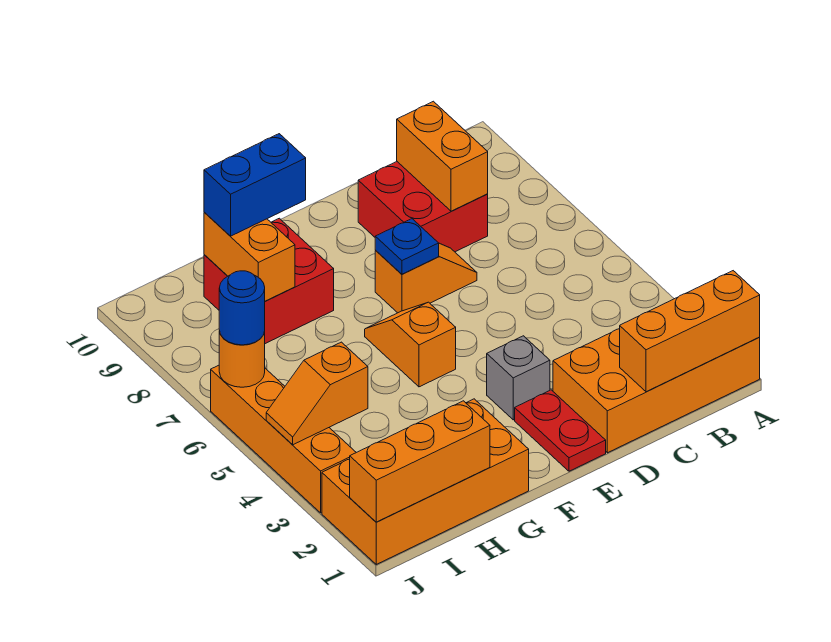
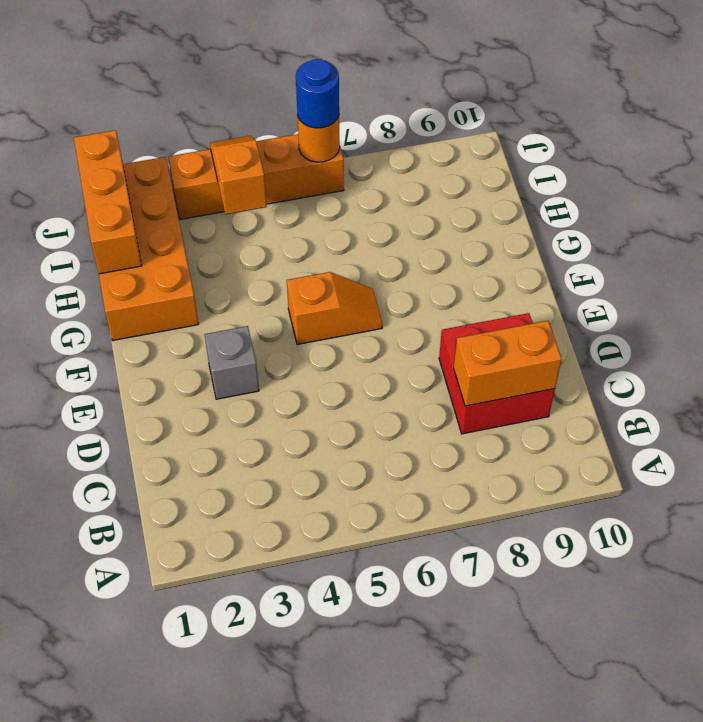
none -> orange 2x4 brick [553,329,760,453]
none -> orange 1x2 slope [375,243,477,313]
none -> red 1x2 plate [515,390,606,471]

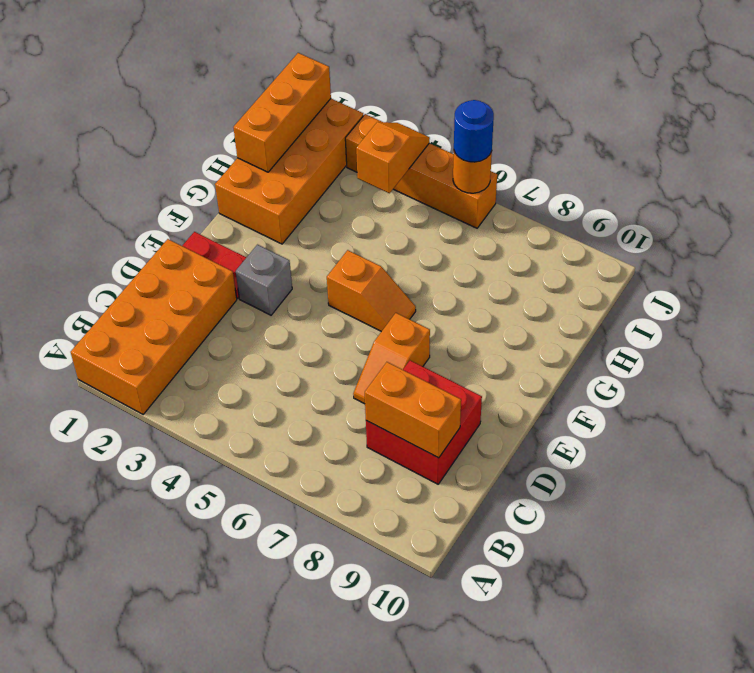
none -> red 2x2 brick [204,218,334,344]
none -> orange 1x3 brick [620,271,760,392]
none -> blue 1x1 plate [375,219,439,274]

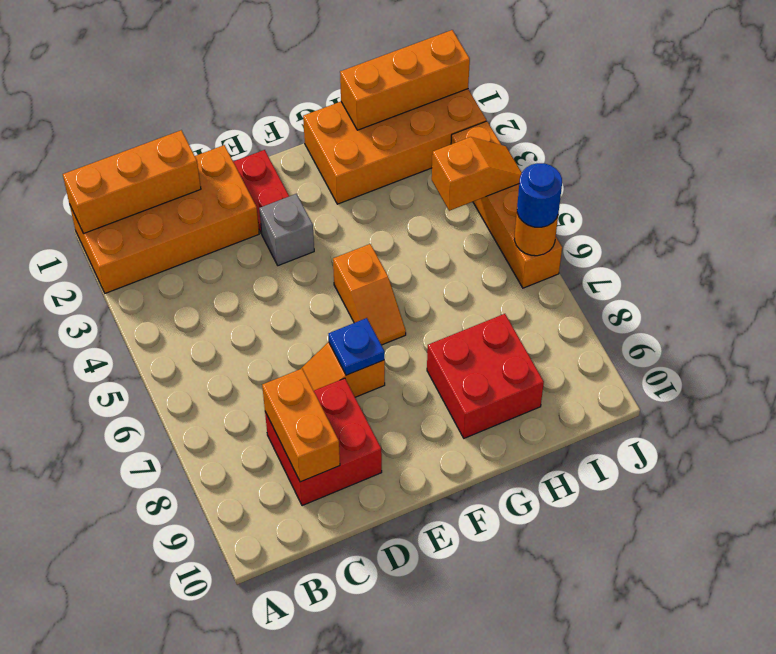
none -> orange 1x2 brick [204,213,295,301]
none -> blue 1x2 brick [204,134,306,236]

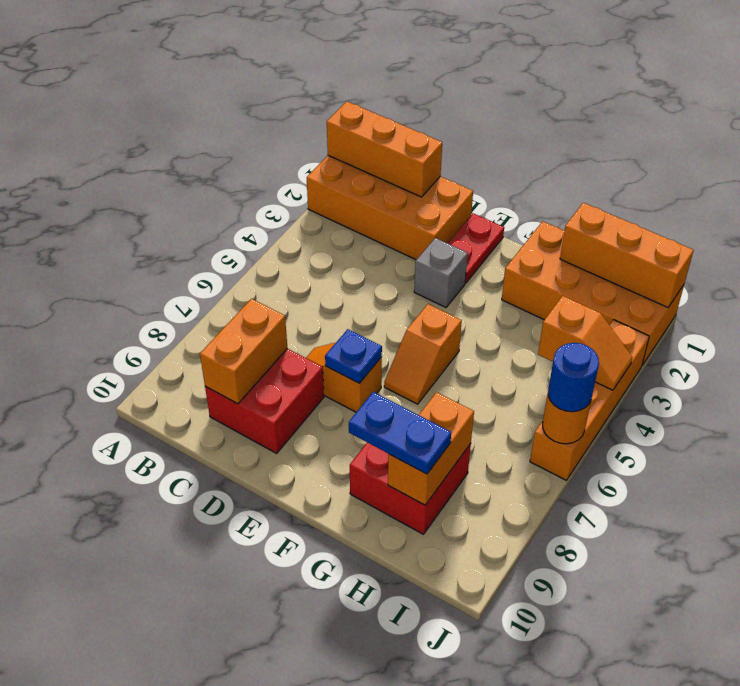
blue 1x2 plate [349,392,451,474] -> blue 1x2 brick [204,134,306,236]

